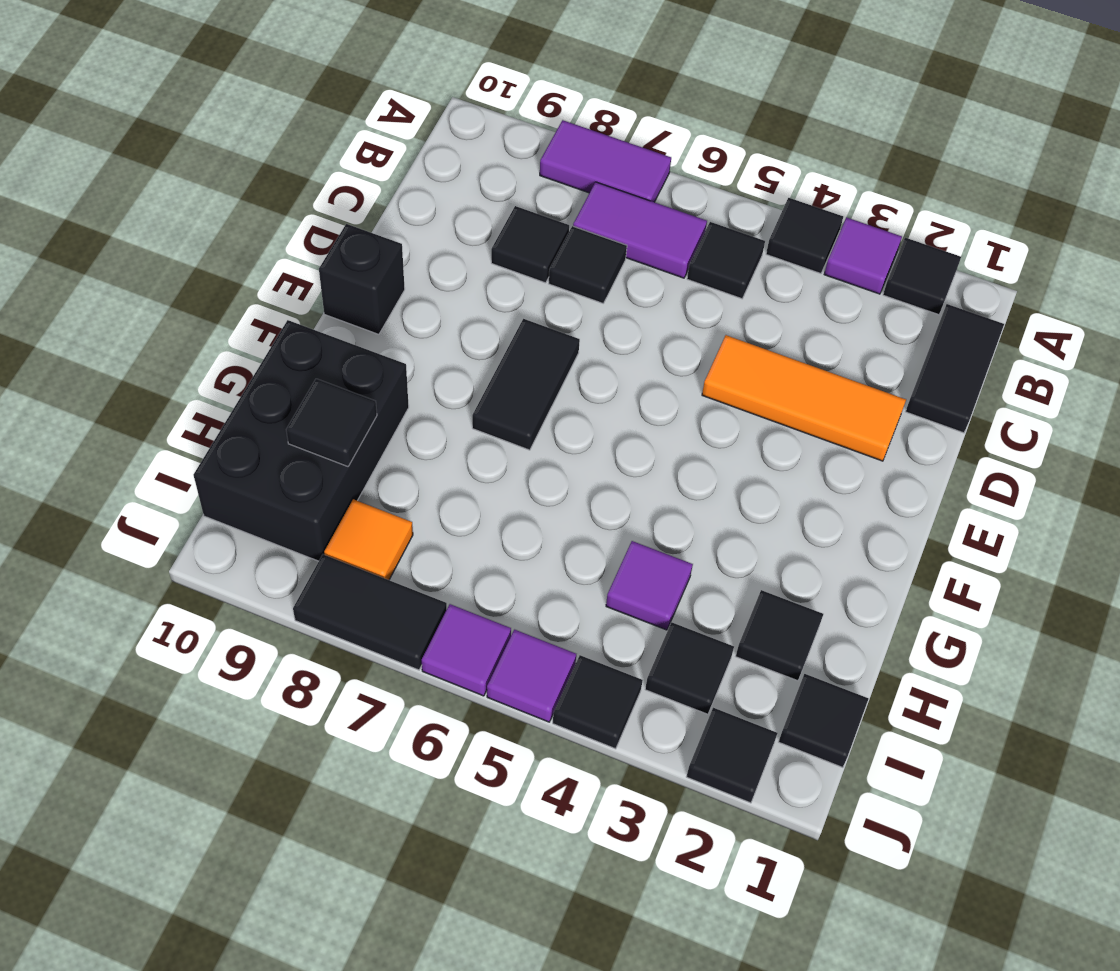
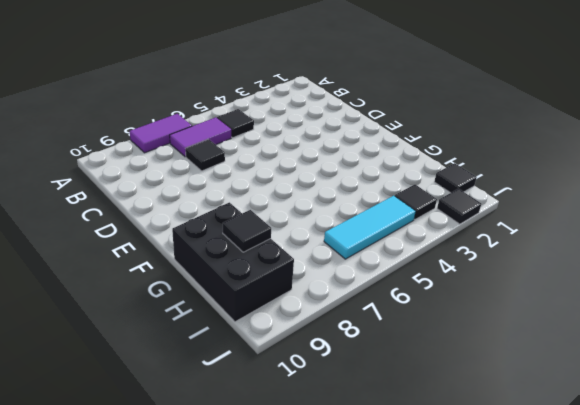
cyan 1x3 tile [324,196,416,259] -> none
none -> black 1x1 tile [883,238,961,315]
none -> purple 1x1 tile [824,217,902,294]
none -> black 1x1 tile [766,198,843,273]

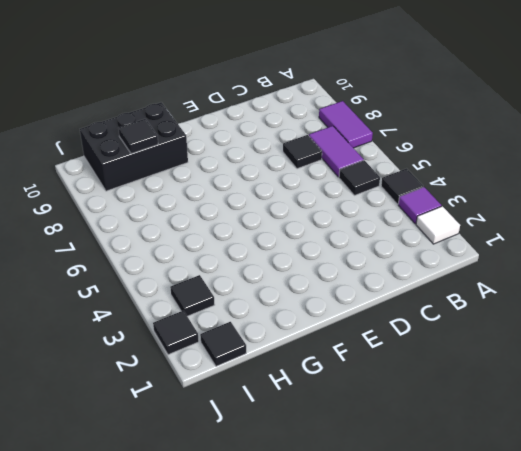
white 1x1 tile [416,206,460,244] -> black 1x1 tile [883,238,961,315]
none -> black 1x2 tile [905,304,1004,433]
none -> black 1x1 tile [491,206,569,283]
none -> orange 1x3 tile [702,335,906,461]

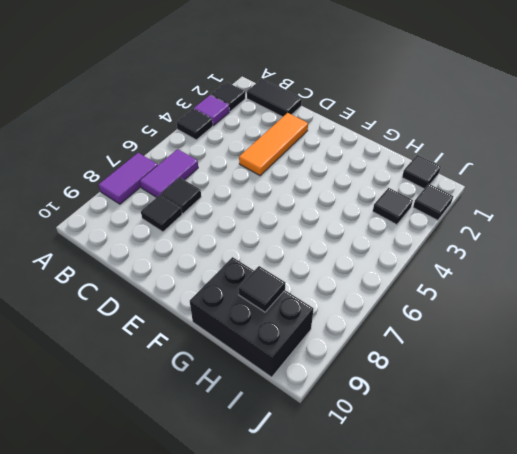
none -> black 1x1 tile [687,222,765,299]
none -> black 1x2 tile [472,319,580,450]
none -> black 1x1 brick [319,224,405,334]

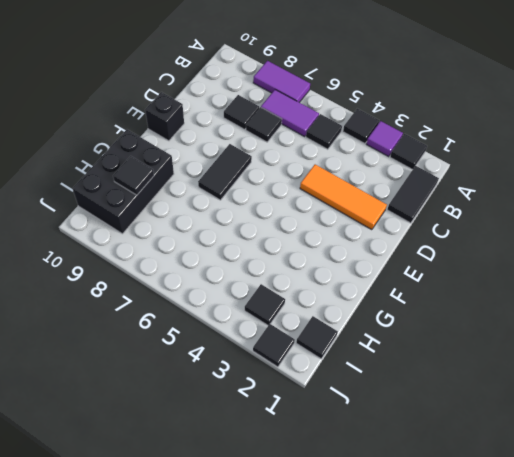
none -> black 1x1 tile [736,590,823,681]
none -> purple 1x1 tile [606,541,693,630]
none -> orange 1x1 tile [324,499,413,580]

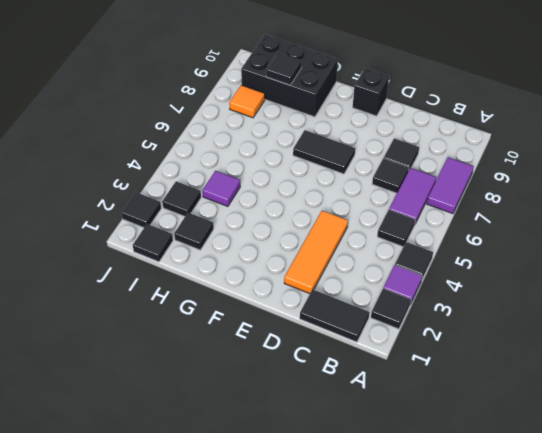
none -> black 1x1 tile [553,655,643,749]
none -> purple 1x1 tile [487,630,576,722]
none -> purple 1x1 tile [422,604,511,696]

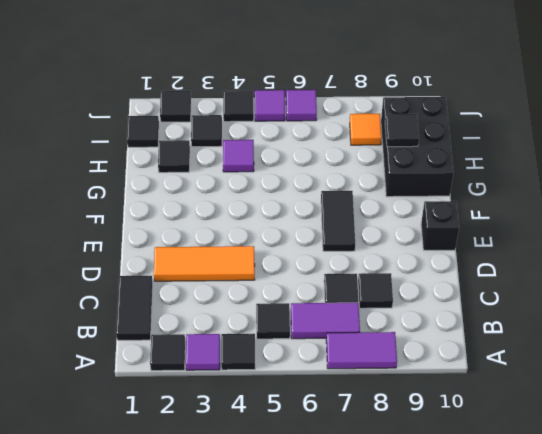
none -> black 1x2 tile [293,554,447,670]

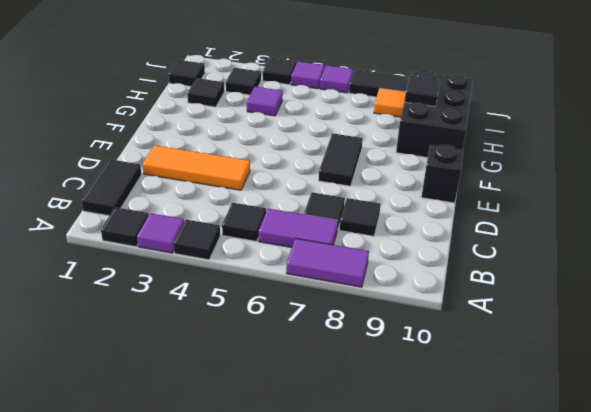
none -> black 1x1 tile [686,708,777,803]

